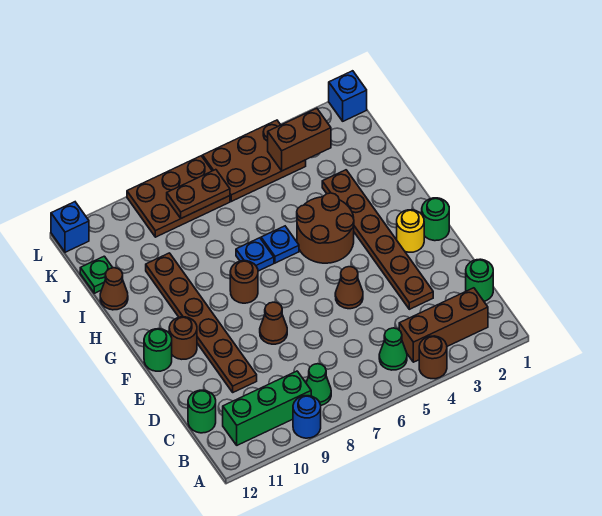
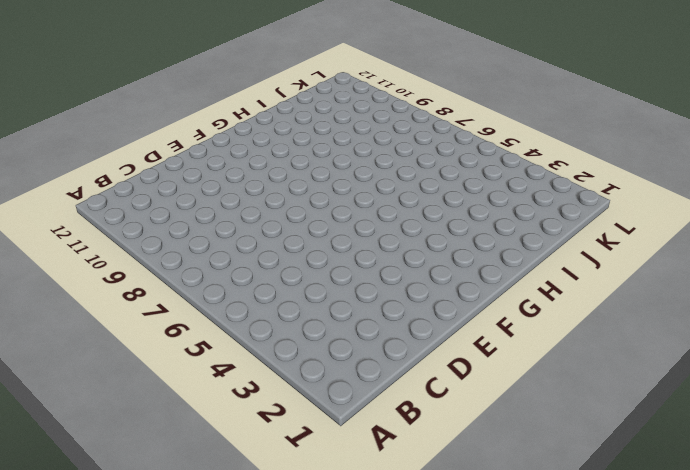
none -> brown 1x1 round brick [419,336,447,379]
none -> blue 1x1 round brick [293,396,321,438]
none -> brown 1x3 brick [399,288,488,362]

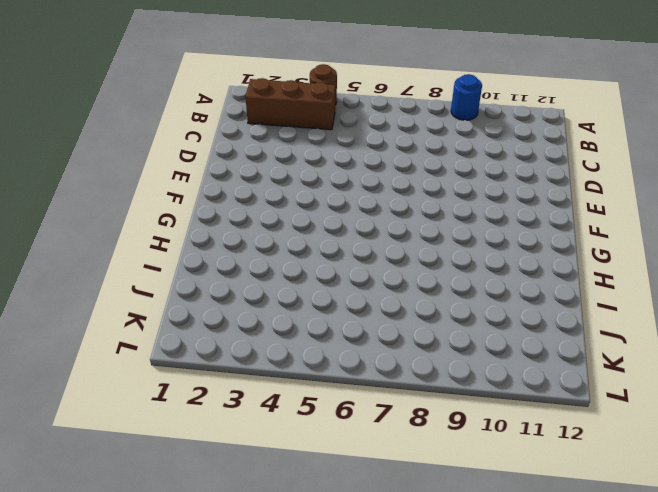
none -> green 1x1 cone [379,328,407,370]
none -> green 1x1 cone [306,364,331,405]
none -> green 1x3 brick [223,371,311,445]

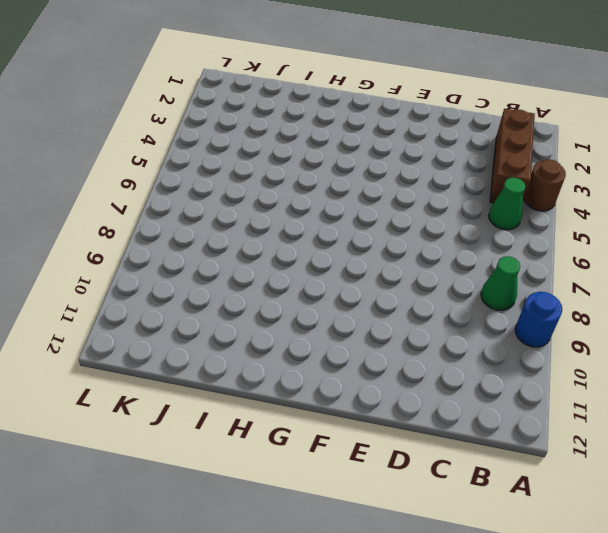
none -> green 1x3 brick [223,371,311,445]
none -> green 1x1 round brick [466,259,493,301]
none -> green 1x1 round brick [188,390,216,433]

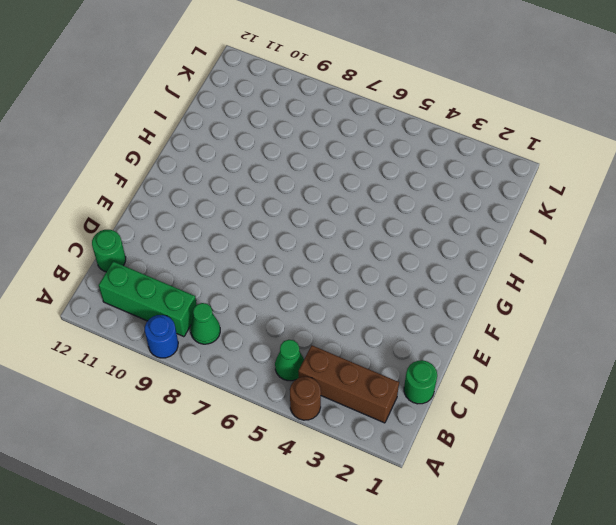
none -> brown 1x6 plate [322,170,433,309]
none -> brown 1x6 plate [146,253,257,392]
none -> brown 1x1 cone [335,267,363,309]

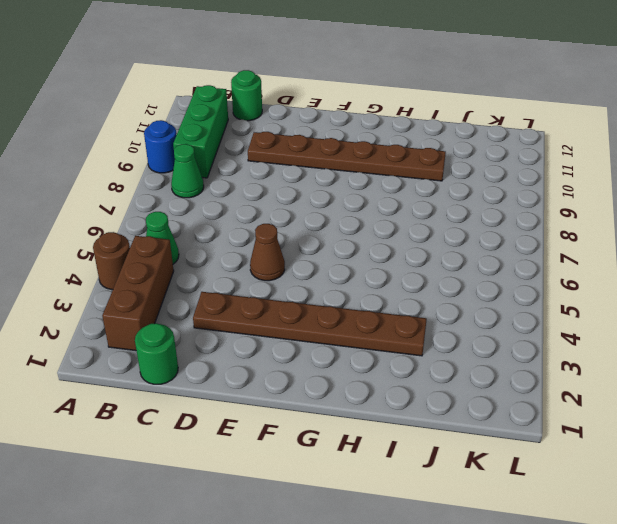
none -> brown 1x1 cone [260,302,287,344]
none -> green 1x1 round brick [422,198,449,241]
none -> yellow 1x1 round brick [397,210,424,252]

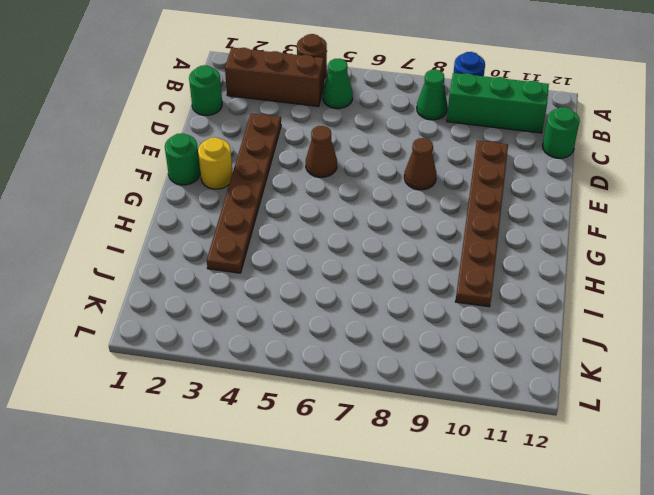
none -> brown 1x1 round brick [169,317,197,359]
none -> green 1x1 round brick [144,329,172,371]
none -> brown 2x2 round brick [297,193,354,263]

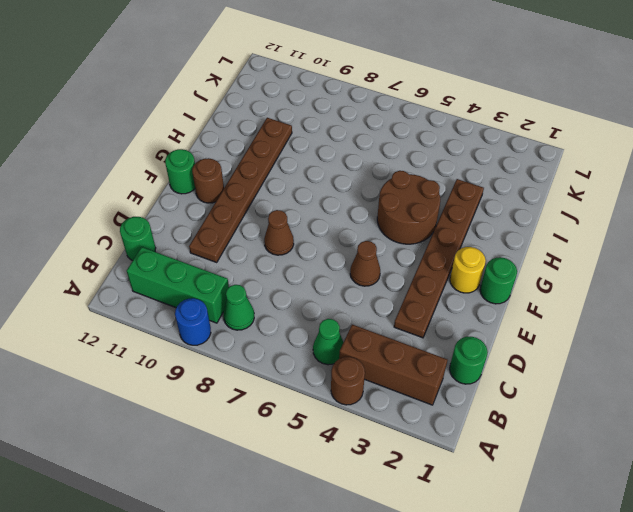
none -> brown 1x1 round brick [230,261,258,303]
none -> blue 1x1 plate [261,226,299,263]
none -> blue 1x1 plate [236,238,274,271]

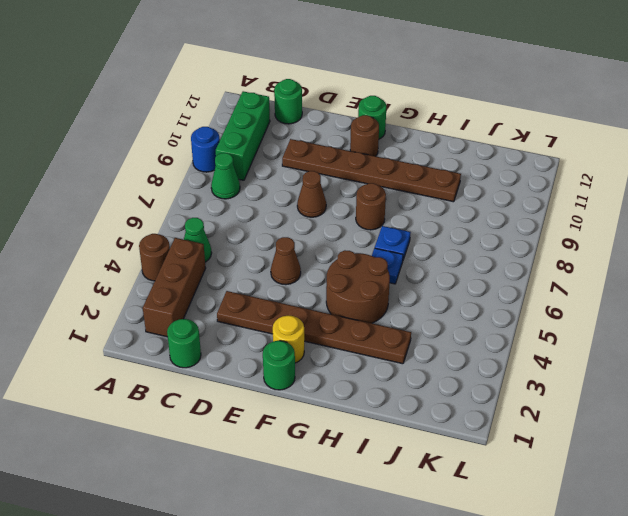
none -> brown 1x1 cone [100,268,128,310]
none -> green 1x1 plate [80,256,113,293]
none -> brown 2x3 plate [203,120,306,201]

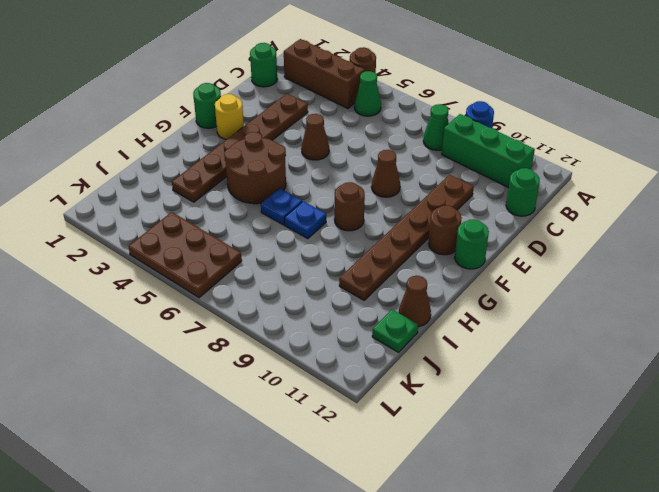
none -> brown 2x3 plate [127,156,230,237]
none -> blue 1x1 brick [329,71,367,121]
none -> blue 1x1 brick [51,202,89,252]

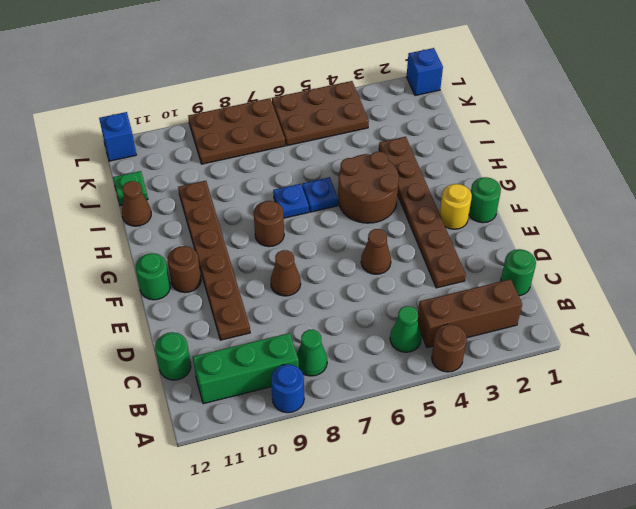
none -> brown 1x2 brick [268,108,331,171]
none -> brown 1x2 plate [167,170,230,218]

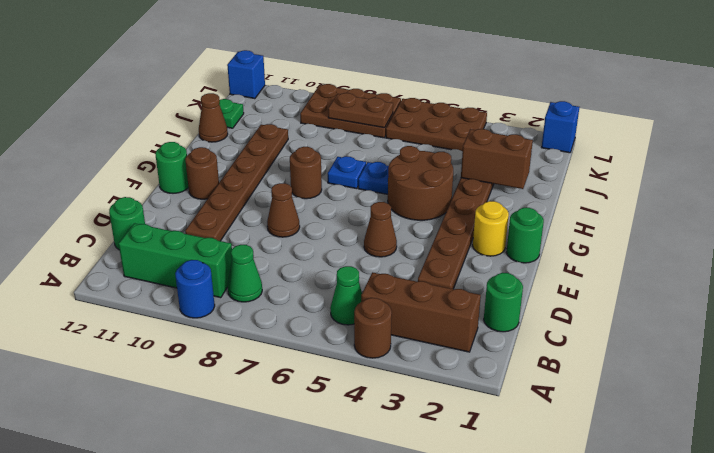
brown 1x2 brick [461,129,533,189] -> brown 1x2 brick moved to [268,108,331,171]

